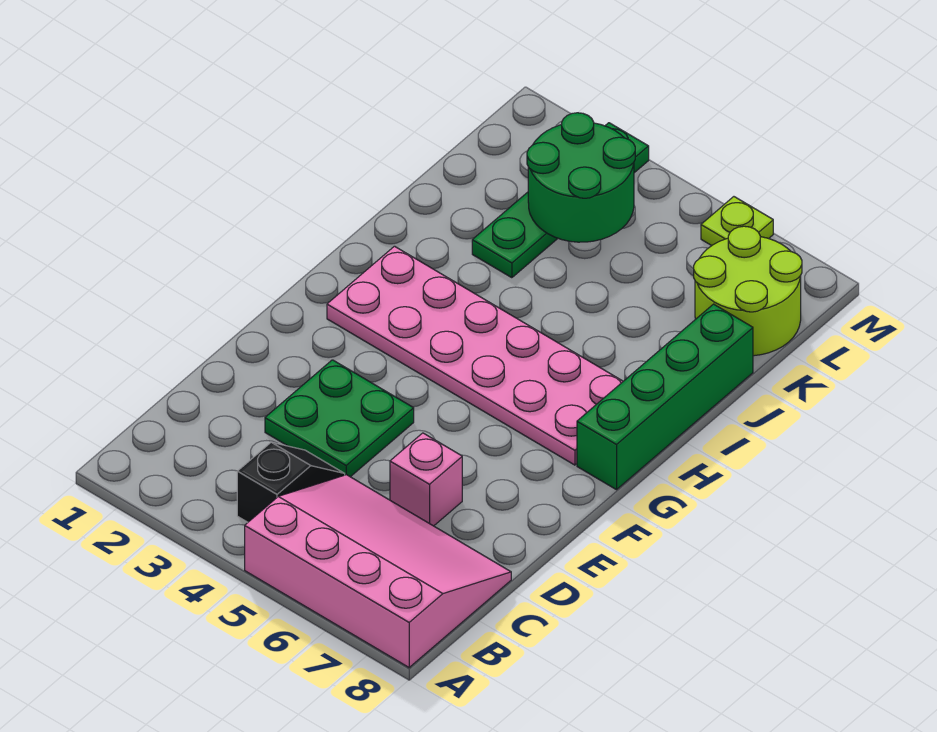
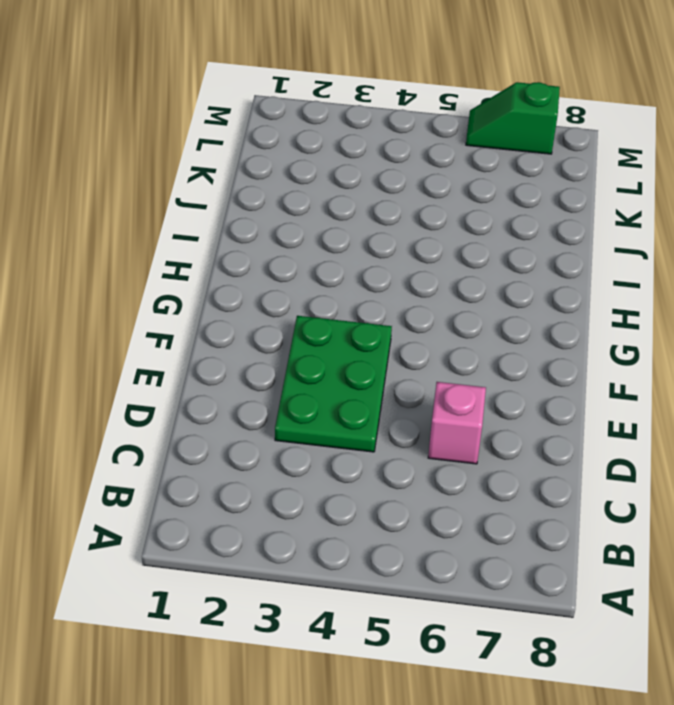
green 2x3 plate [275,316,392,452] -> green 2x2 plate [265,360,414,477]
green 1x2 slope [466,82,560,154] -> lime 1x1 plate [701,197,773,246]
none -> pink 3x4 slope [245,475,511,667]
none -> black 1x2 slope [237,442,345,522]

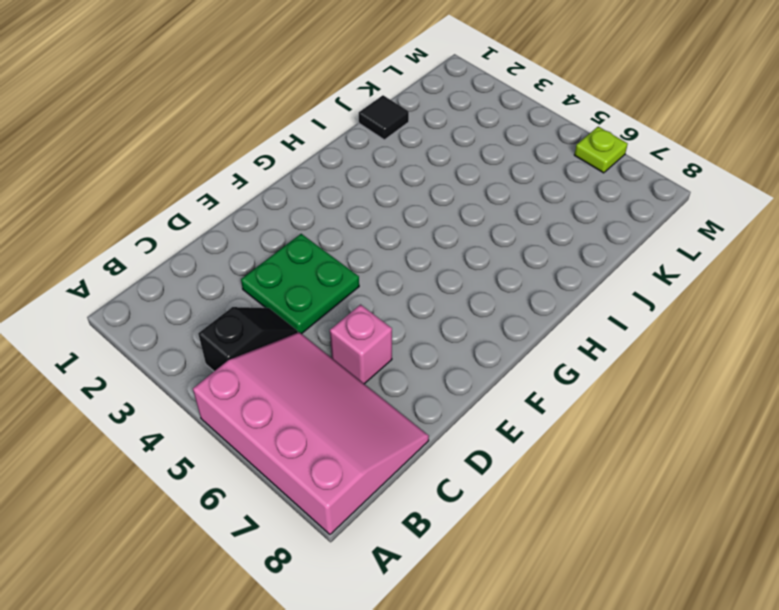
black 1x1 tile [359,95,409,140] -> none
none -> pink 2x6 plate [327,246,623,465]
none -> green 1x4 brick [577,304,753,490]

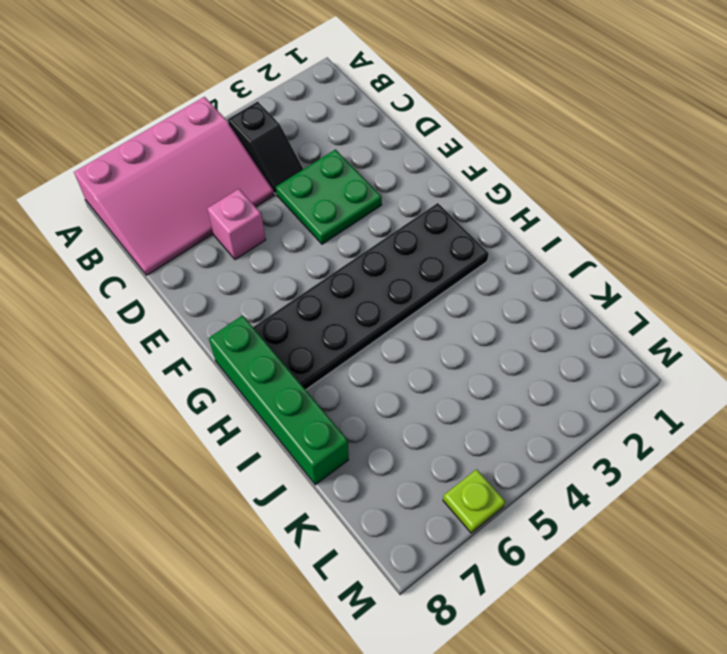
black 2x6 plate [253,203,489,390] -> pink 2x6 plate [327,246,623,465]
none -> green 1x4 plate [472,123,649,278]
none -> lime 2x2 round brick [694,226,802,356]

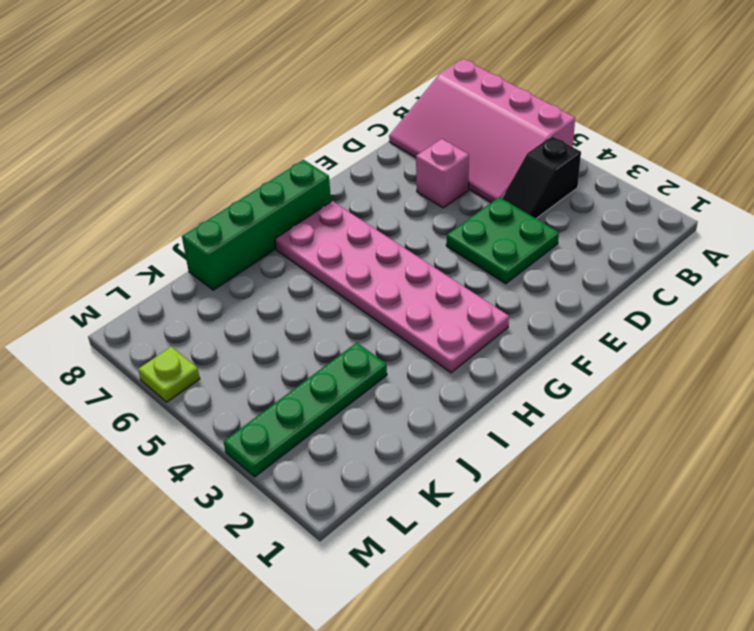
none -> lime 2x2 round brick [694,226,802,356]
none -> green 2x2 round brick [527,113,635,242]

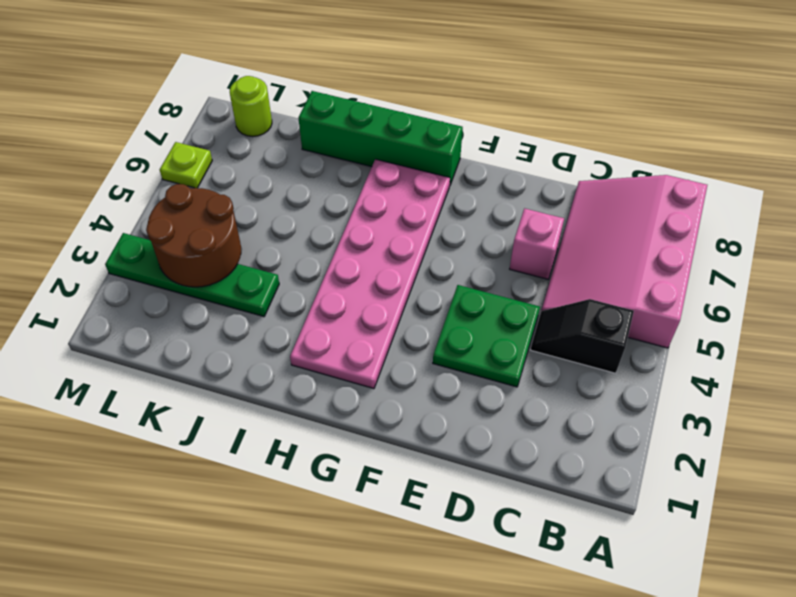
brown 2x2 round brick [146,184,241,287] -> green 2x2 round brick [527,113,635,242]
lime 1x1 round brick [230,76,272,137] -> lime 2x2 round brick [694,226,802,356]

